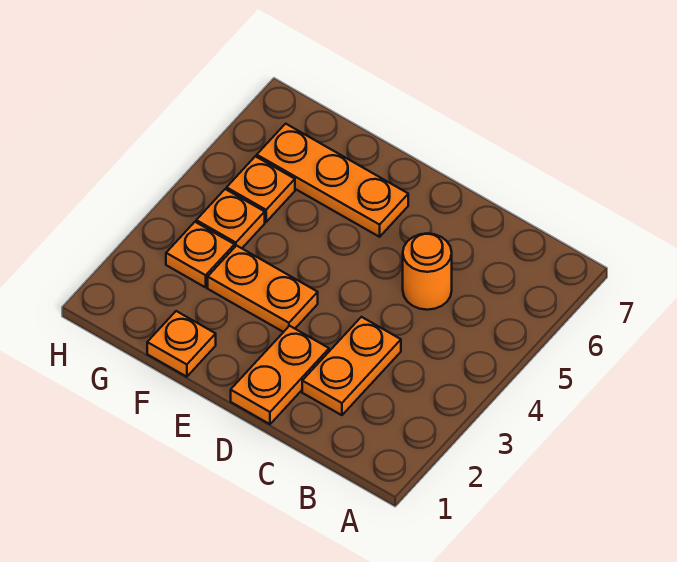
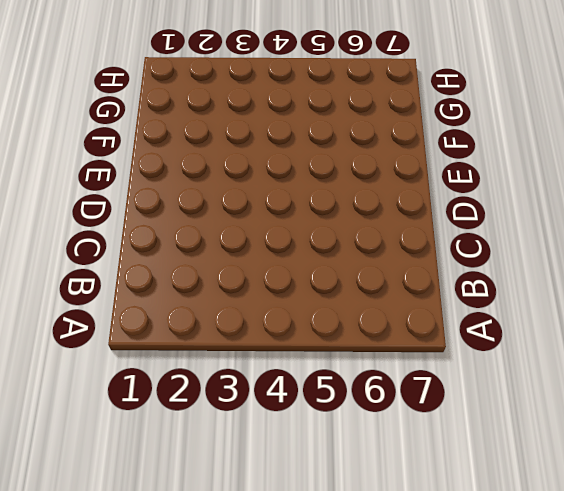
none -> orange 1x2 plate [302,317,401,415]
none -> orange 1x1 round brick [403,233,452,310]

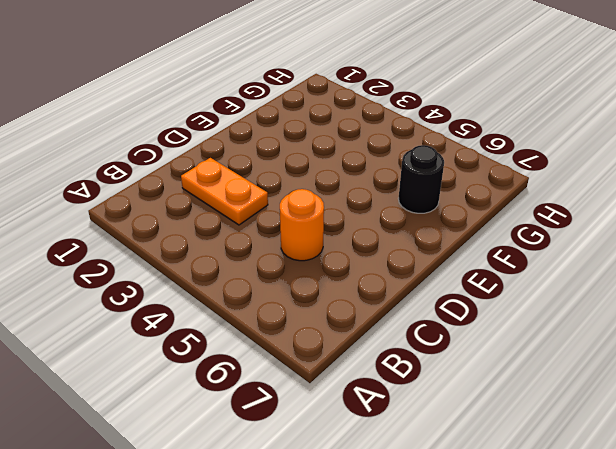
black 1x1 round brick [398,145,444,213] -> orange 1x3 plate [257,124,408,237]
none -> orange 1x2 plate [231,326,329,424]
none -> orange 1x2 plate [208,246,318,332]

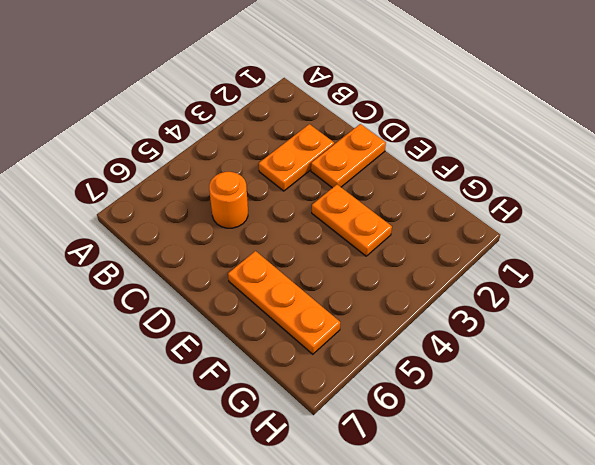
none -> orange 1x1 plate [147,311,216,377]
none -> orange 1x1 plate [166,222,235,287]

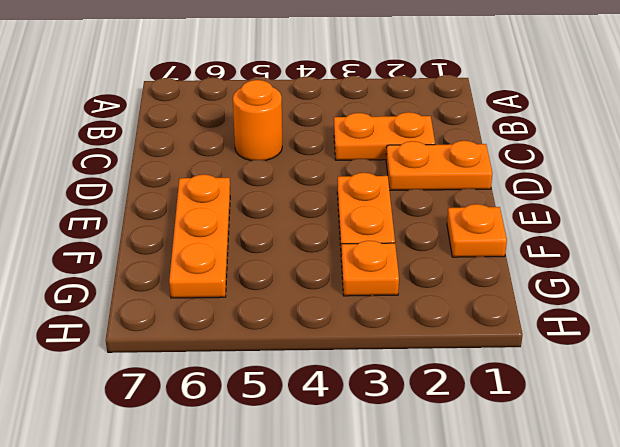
none -> orange 1x1 plate [196,189,265,248]
none -> orange 1x1 plate [227,156,295,222]

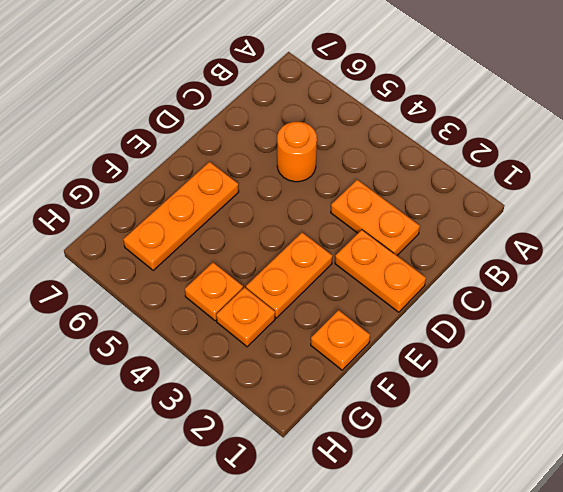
none -> orange 1x1 plate [227,156,295,222]

